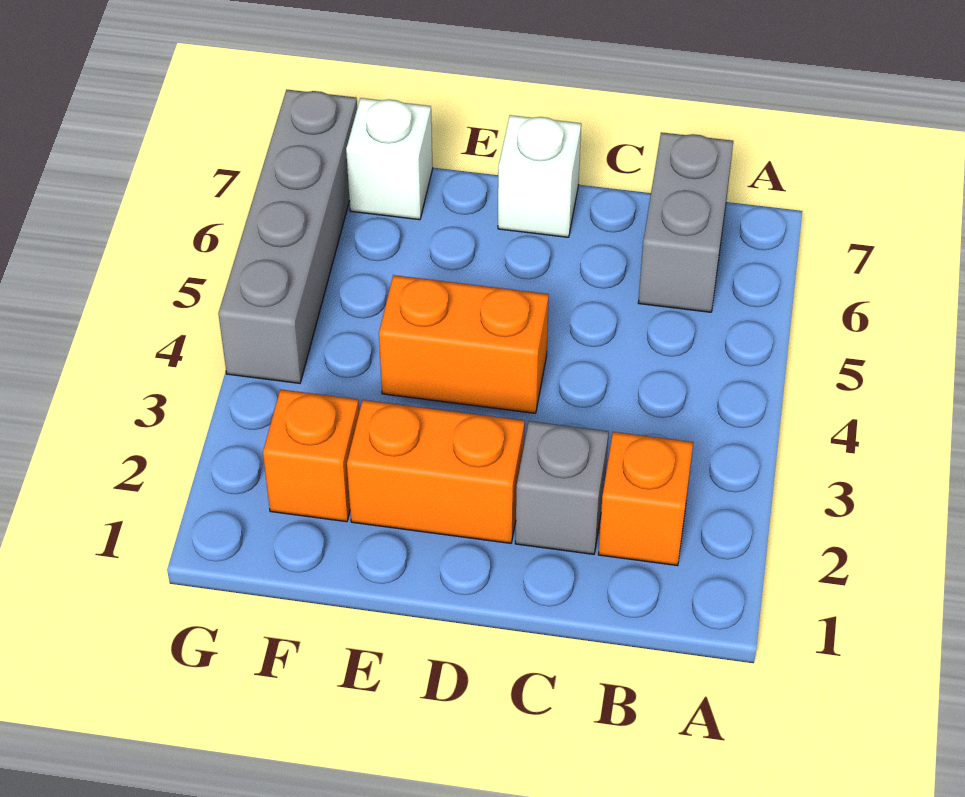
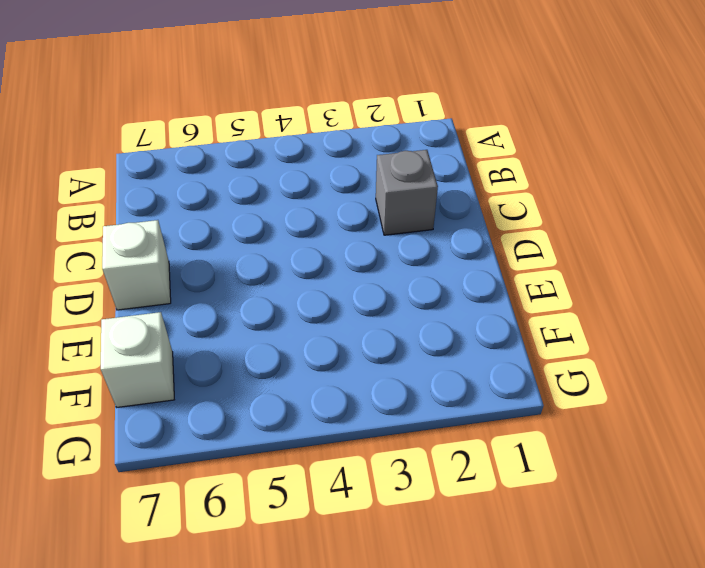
none -> orange 1x1 brick [598,432,693,566]
none -> grey 1x2 brick [638,132,733,312]

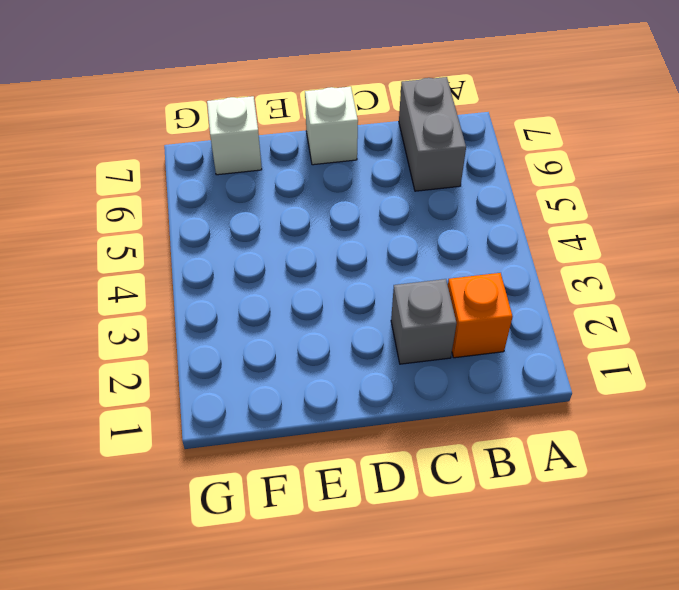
none -> orange 1x2 brick [347,400,525,543]
none -> orange 1x2 brick [379,275,549,413]

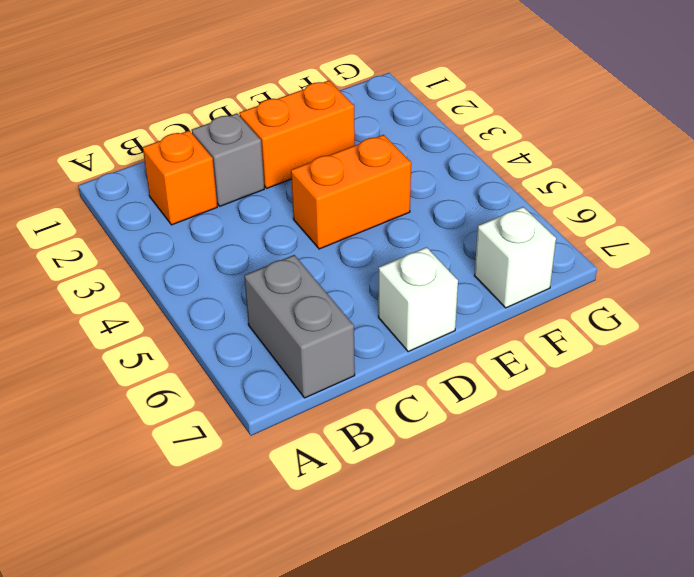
none -> orange 1x1 brick [263,389,359,522]
none -> grey 1x4 brick [218,90,357,383]

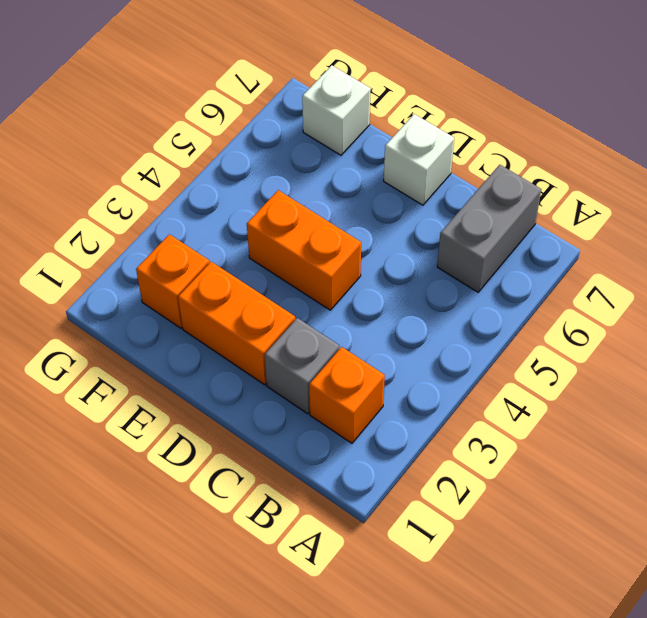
none -> grey 1x4 brick [218,90,357,383]

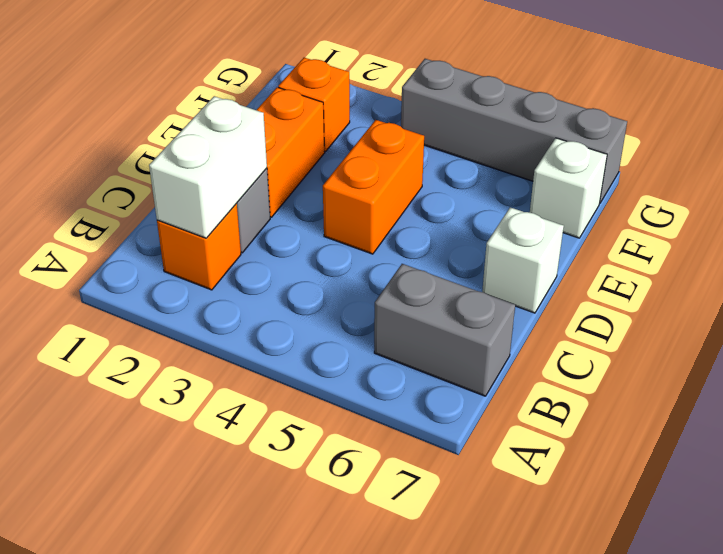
white 1x2 brick [149,96,267,238] -> none

